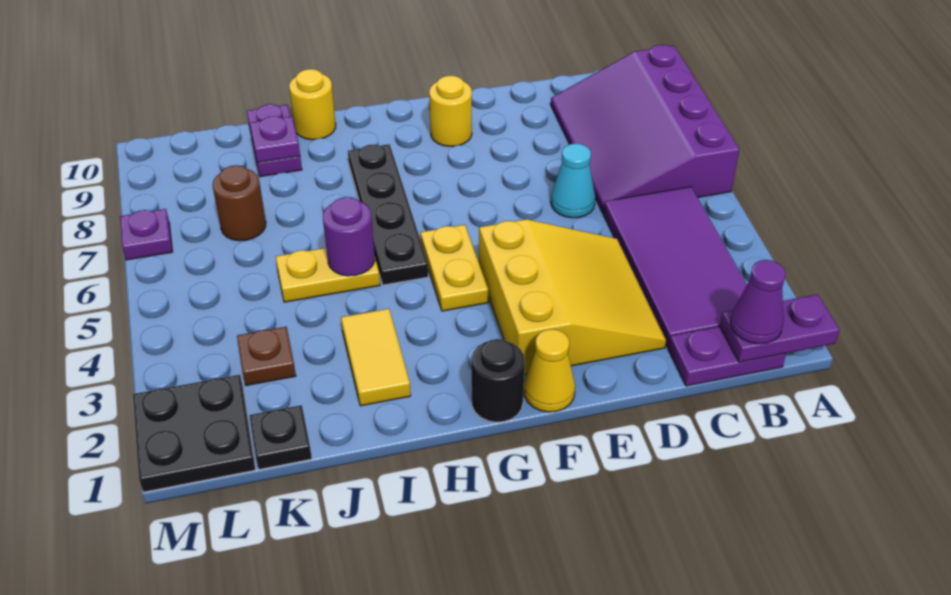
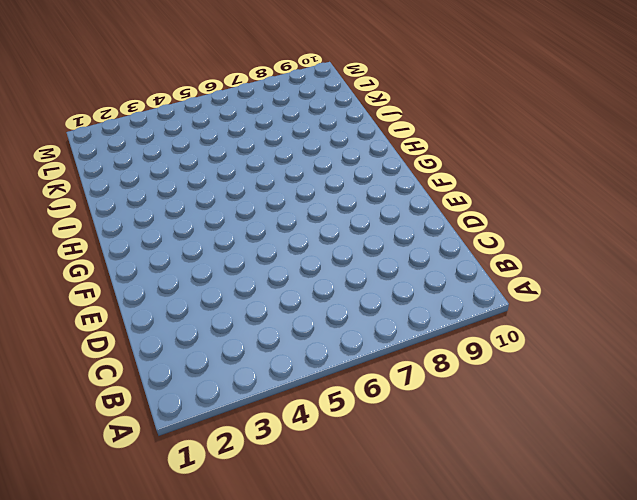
none -> purple 3x4 slope [551,45,740,213]
none -> purple 1x2 plate [668,327,786,386]
none -> purple 2x4 tile [603,187,747,348]

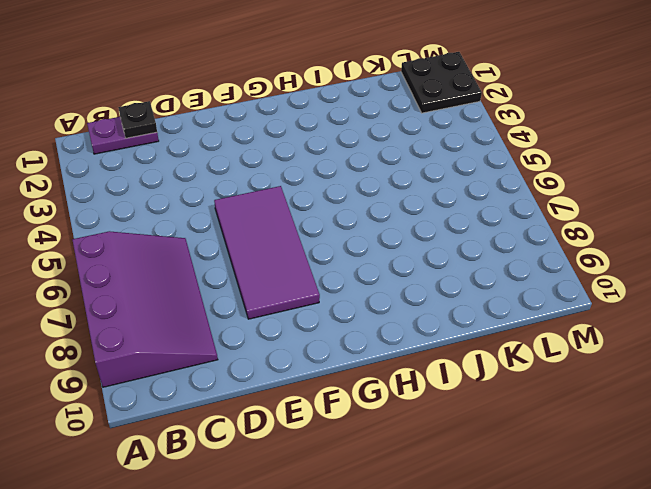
black 1x1 plate [118,101,157,138] -> black 1x1 plate moved to [249,405,312,470]
purple 2x4 tile [214,186,320,319] -> purple 2x4 tile moved to [603,187,747,348]
none -> yellow 3x3 slope [479,219,666,375]
none -> cyan 1x1 cone [551,143,595,218]
none -> yellow 1x1 cone [524,329,575,412]

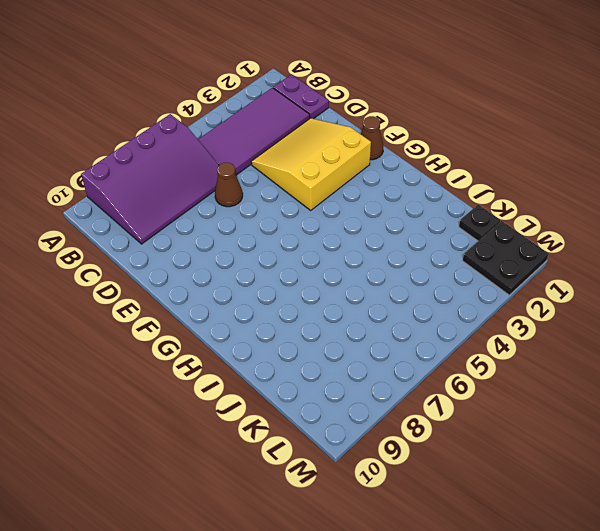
brown 1x1 cone [215,163,243,207] -> cyan 1x1 cone [551,143,595,218]
brown 1x1 cone [361,116,383,160] -> yellow 1x1 cone [524,329,575,412]
none -> yellow 1x1 round brick [429,76,472,146]
none -> black 1x1 round brick [471,339,525,422]
none -> yellow 1x2 plate [420,225,488,311]

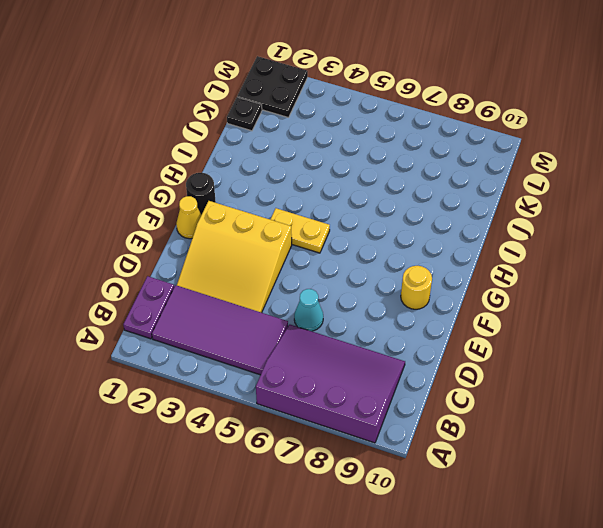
none -> black 1x4 plate [348,144,428,285]
none -> yellow 1x2 tile [341,309,411,406]
none -> yellow 1x2 plate [276,248,380,302]

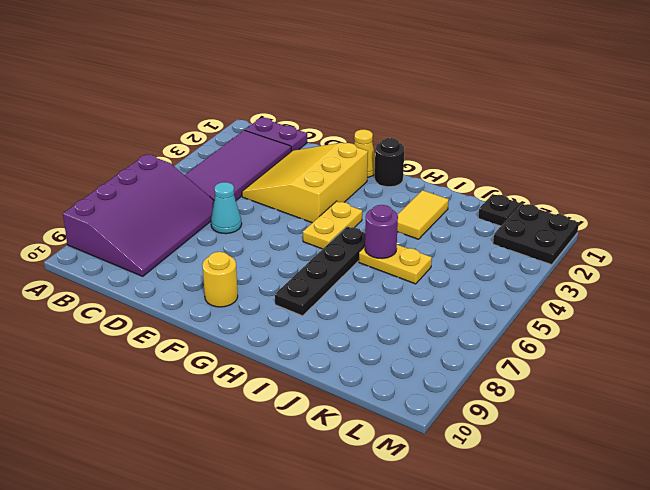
none -> yellow 1x1 round brick [289,69,336,140]
none -> purple 1x2 plate [247,104,302,177]
none -> brown 1x1 plate [237,327,296,386]

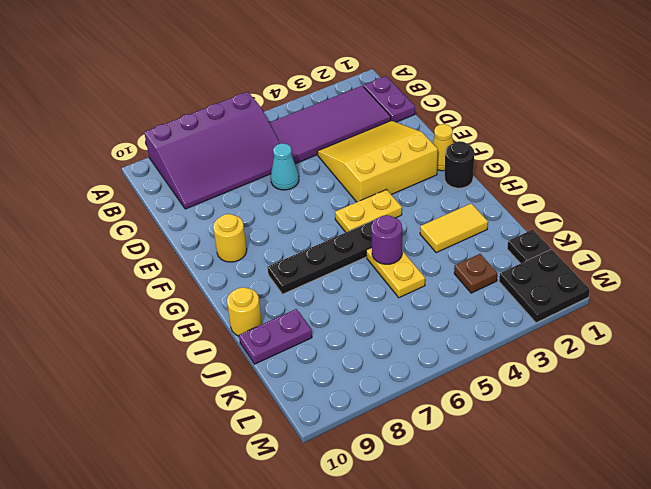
none -> brown 1x1 round brick [213,165,266,241]
none -> purple 1x1 plate [120,209,173,260]
none -> purple 1x2 plate [720,294,840,362]

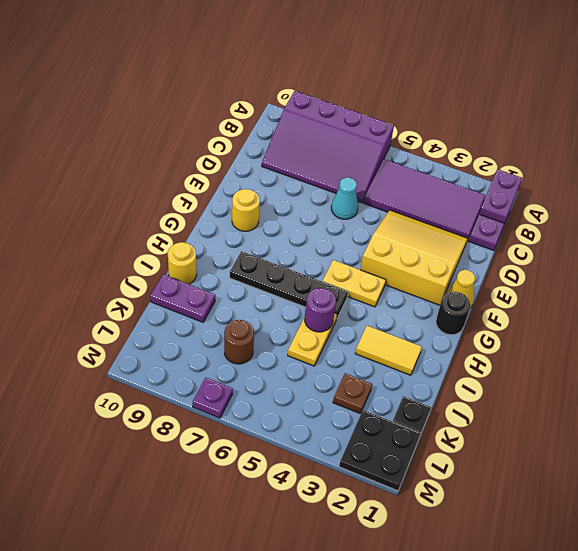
none -> purple 1x1 plate [250,116,300,163]
none -> purple 1x1 cone [731,260,786,344]

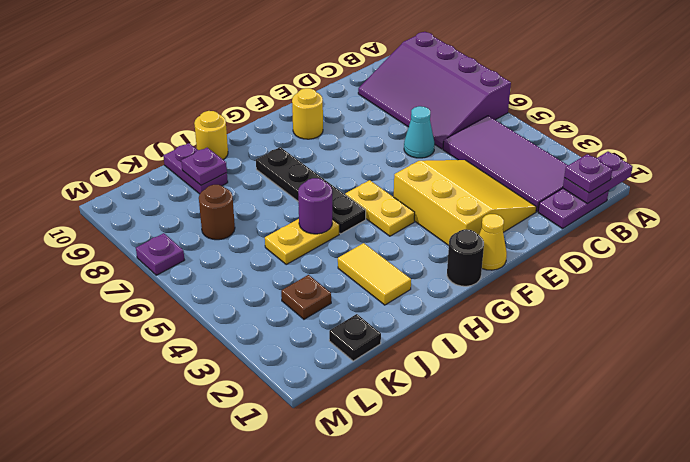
purple 1x1 plate [564,154,612,193] -> purple 1x1 cone [731,260,786,344]
none -> black 2x2 plate [133,375,256,492]

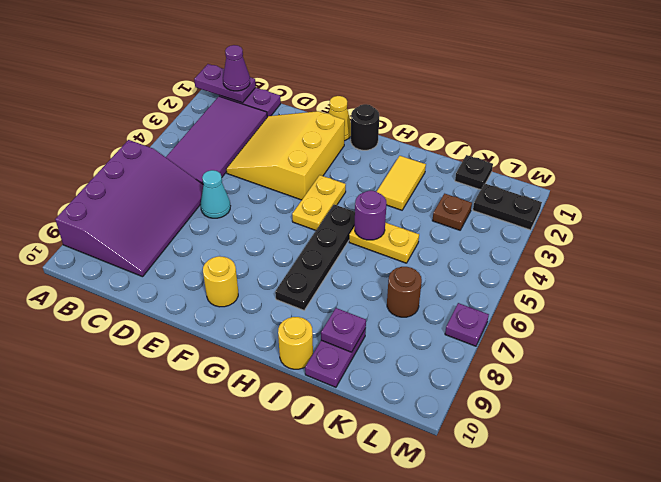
black 1x2 plate [473,183,542,230] -> black 2x2 plate [133,375,256,492]

